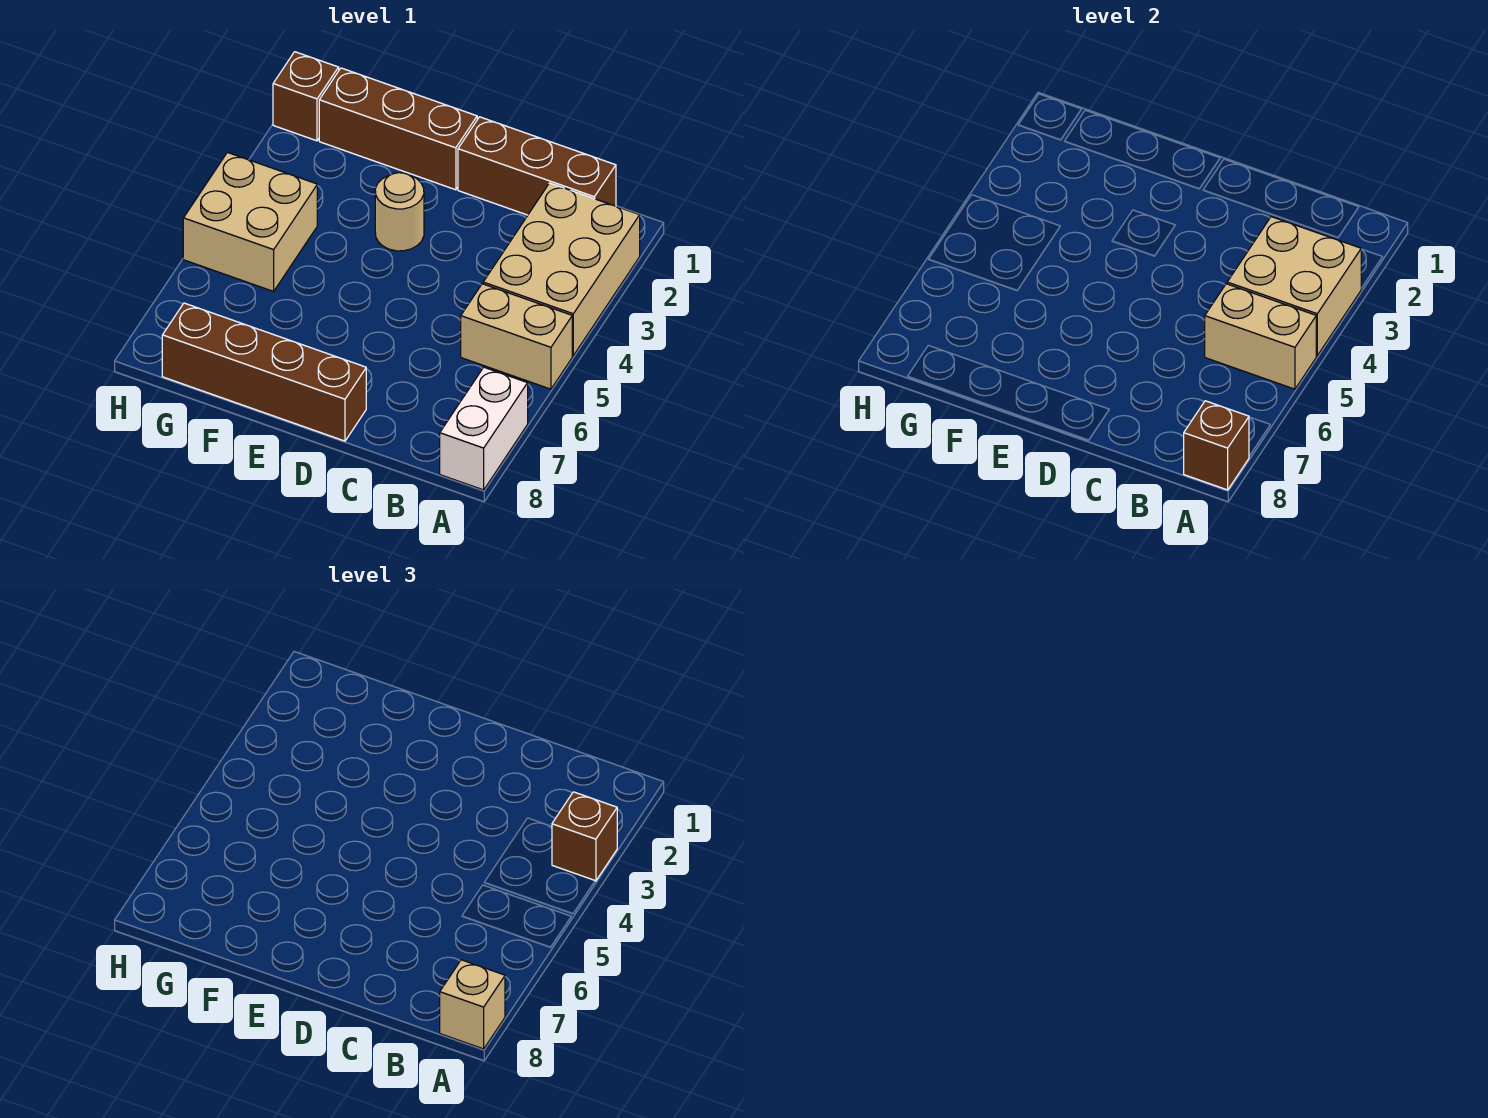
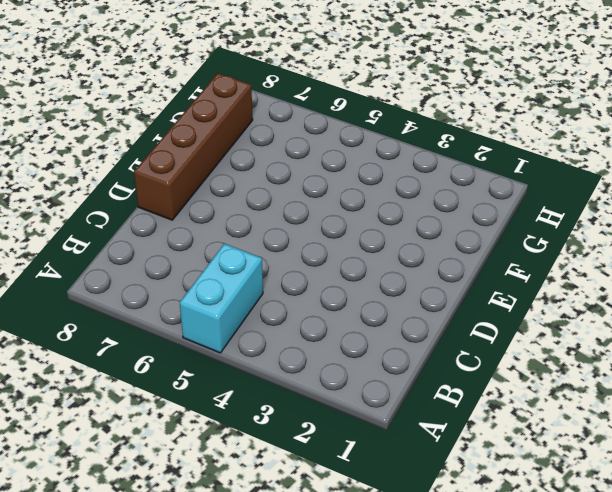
cyan 1x2 brick [180,244,263,353] -> tan 1x2 brick [461,284,572,389]
none -> tan 2x3 brick [483,183,640,355]
none -> white 1x2 brick [440,367,528,490]
none -> brown 1x3 brick [458,117,616,215]

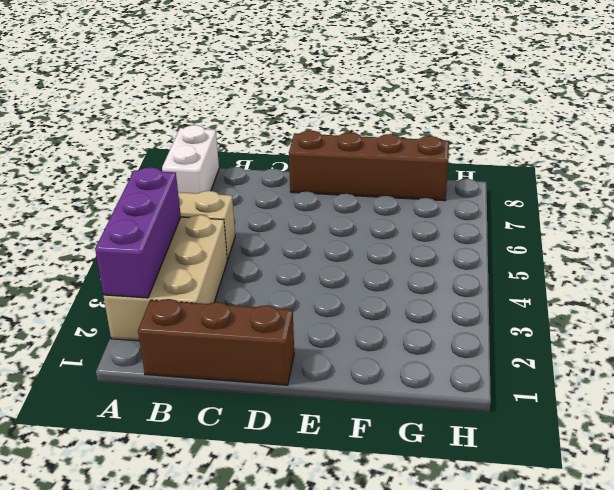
purple 1x3 brick [95,167,181,298] -> tan 2x2 brick [1227,217,1361,355]
none -> brown 1x3 brick [319,68,477,190]
none -> tan 1x1 round brick [375,173,424,251]
none -> tan 2x2 brick [183,152,317,291]

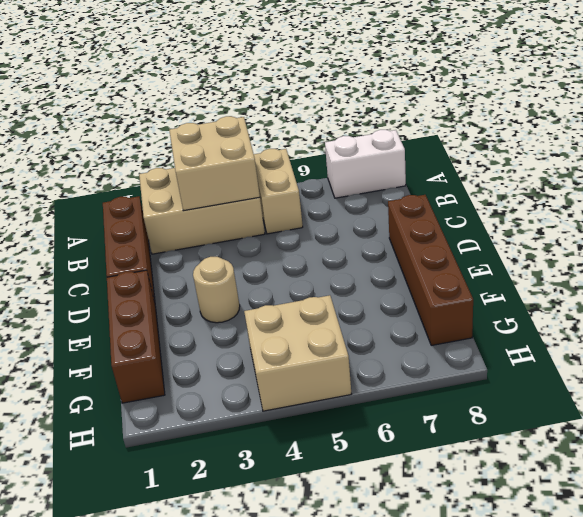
none -> brown 1x1 brick [273,52,339,141]
none -> tan 1x2 brick [1205,284,1316,389]
none -> brown 1x1 brick [1184,401,1249,490]

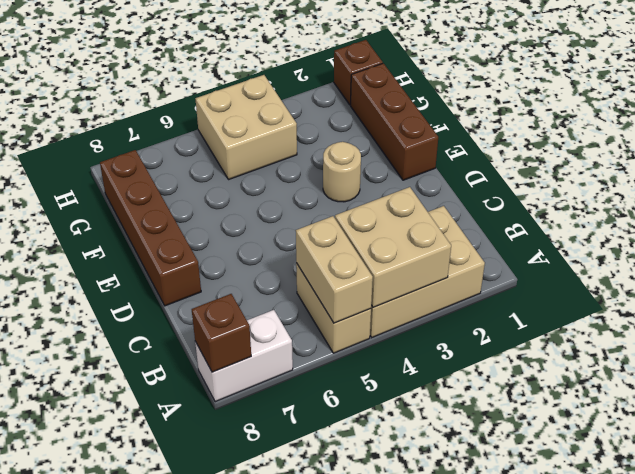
none -> brown 1x3 brick [458,117,616,215]
none -> brown 1x1 brick [552,792,617,881]
none -> tan 1x1 brick [440,960,505,1049]

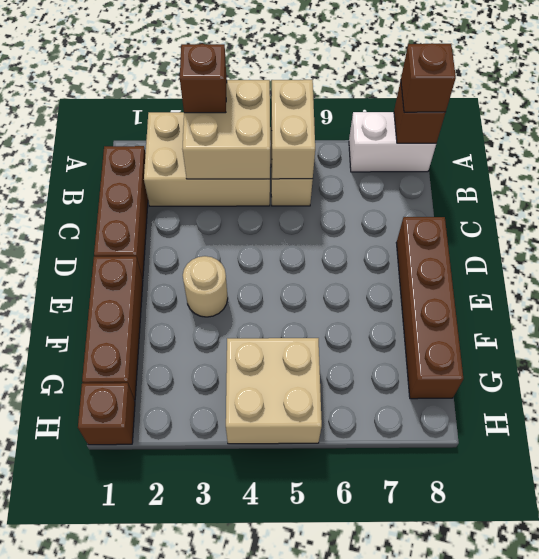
brown 1x1 brick [401,43,456,112] -> tan 1x1 brick [440,960,505,1049]

